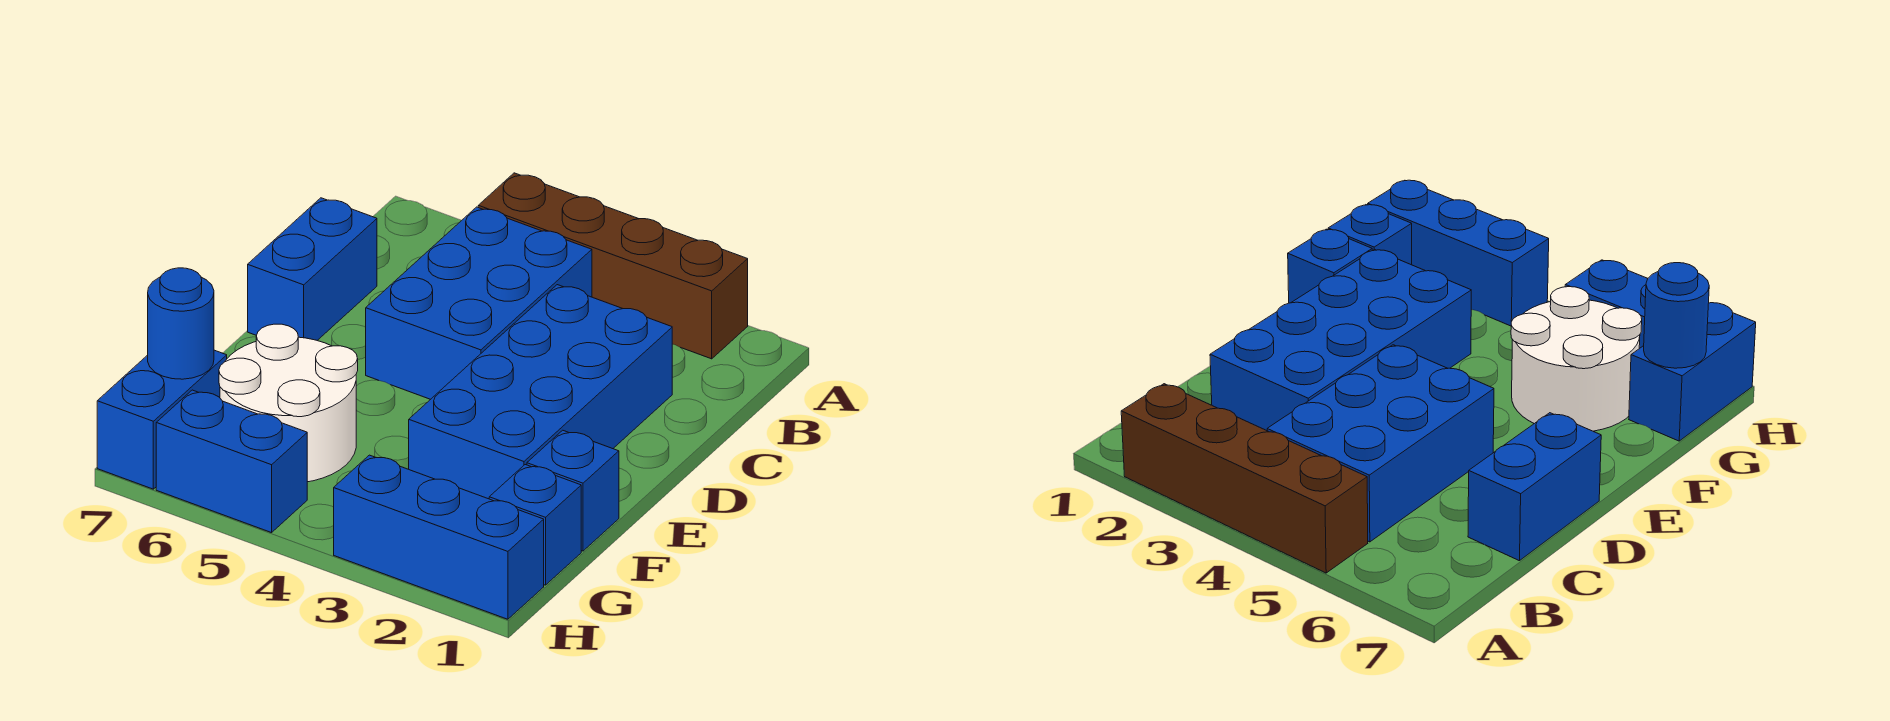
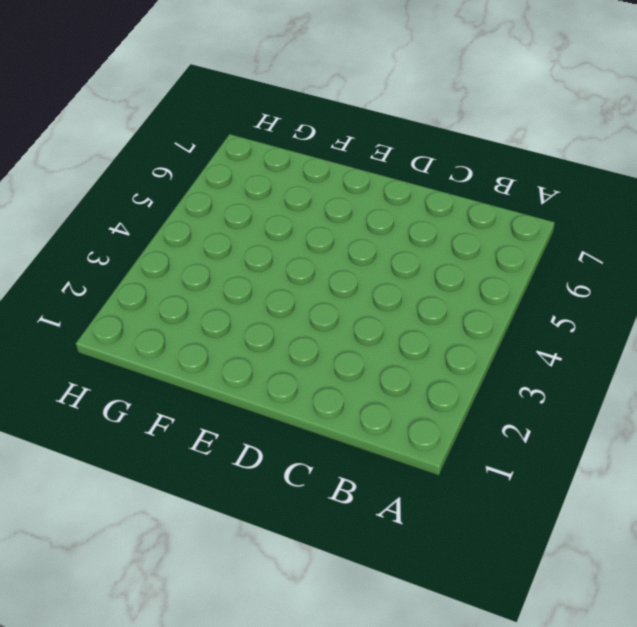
none -> brown 1x4 brick [478,173,748,359]
none -> blue 2x3 brick [366,207,592,399]

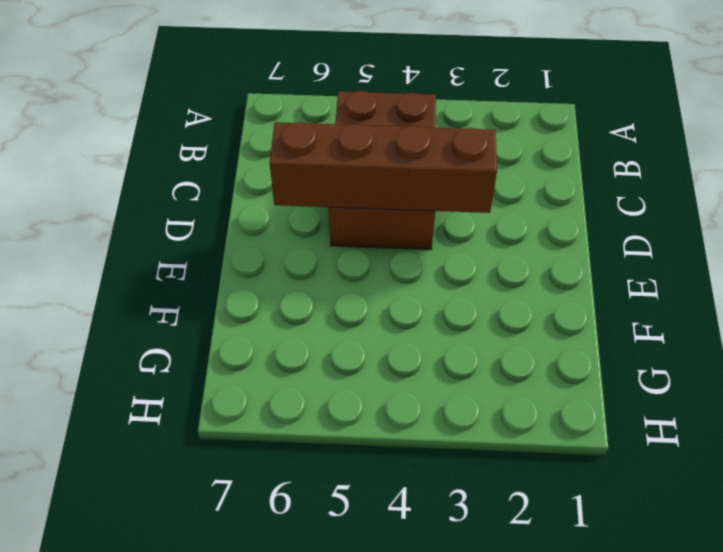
brown 2x3 brick [329,91,436,250] -> blue 2x3 brick [366,207,592,399]
brown 1x4 brick [270,122,497,213] -> brown 1x4 brick moved to [478,173,748,359]
none -> blue 2x4 brick [409,285,672,499]
none -> blue 1x2 brick [248,198,377,340]

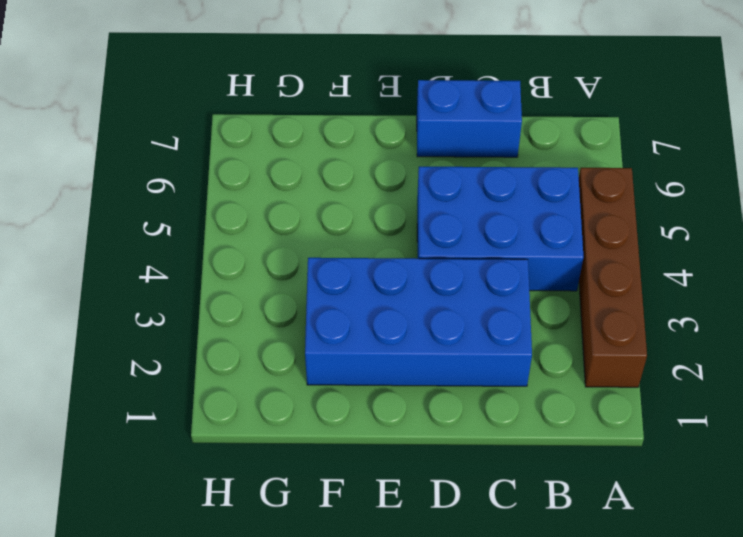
none -> blue 1x1 brick [527,430,619,551]
none -> white 2x2 round brick [219,324,358,482]

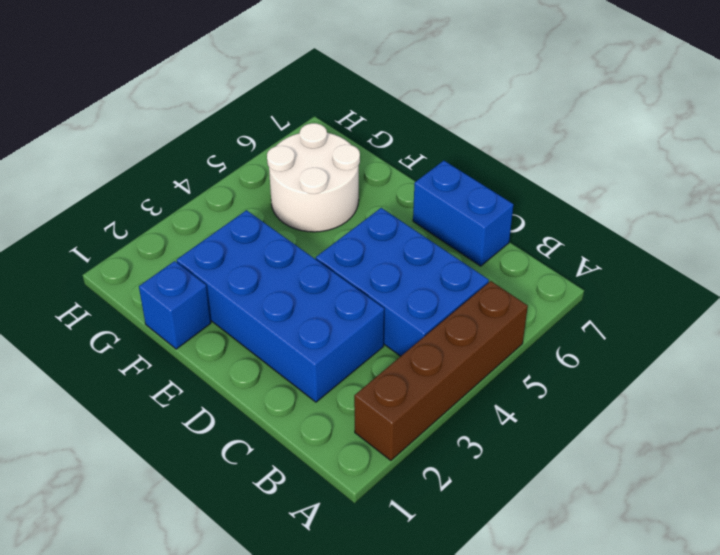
none -> blue 1x1 brick [489,465,581,585]
none -> blue 1x2 brick [97,350,227,489]

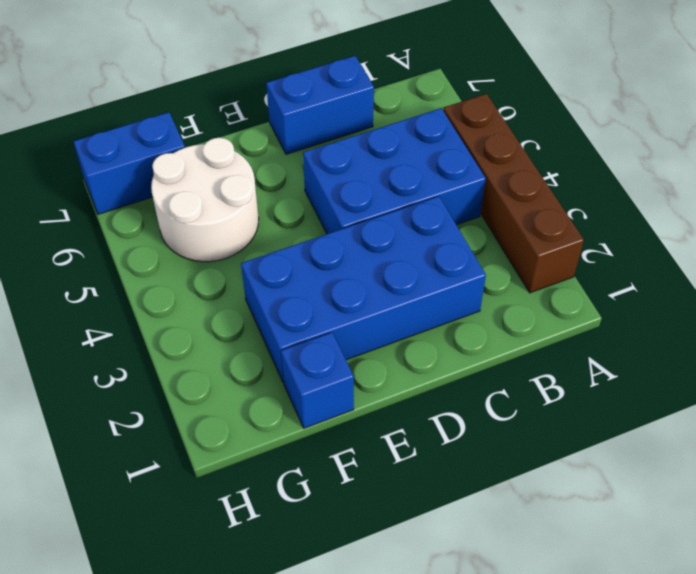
none -> blue 1x1 brick [489,465,581,585]
none -> blue 1x3 brick [334,455,544,619]

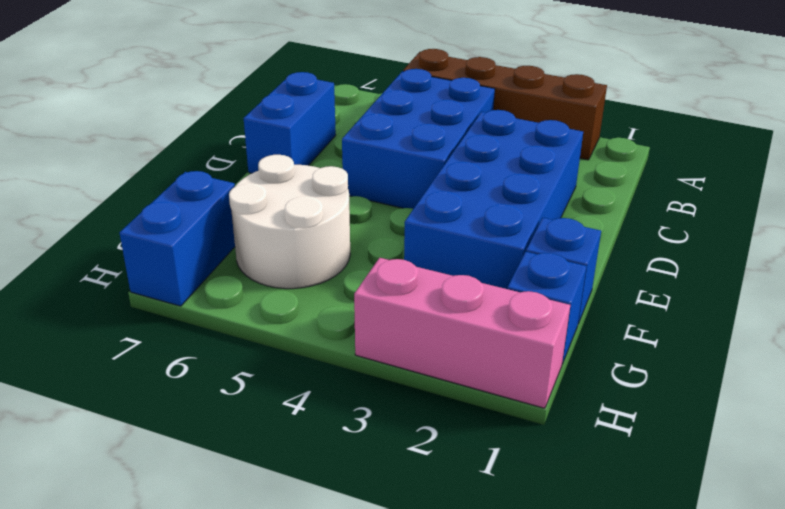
pink 1x3 brick [354,258,570,408] -> blue 1x3 brick [334,455,544,619]
none -> blue 1x2 brick [156,390,307,533]
none -> blue 1x1 round brick [148,268,214,379]

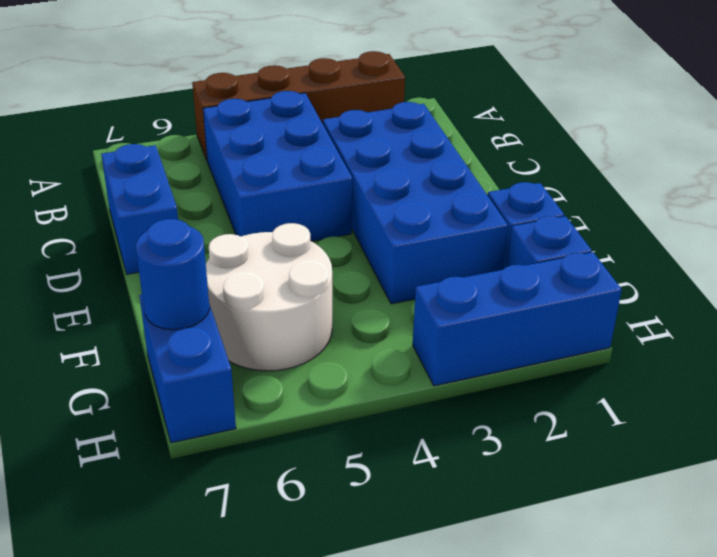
none -> blue 1x2 brick [156,390,307,533]

